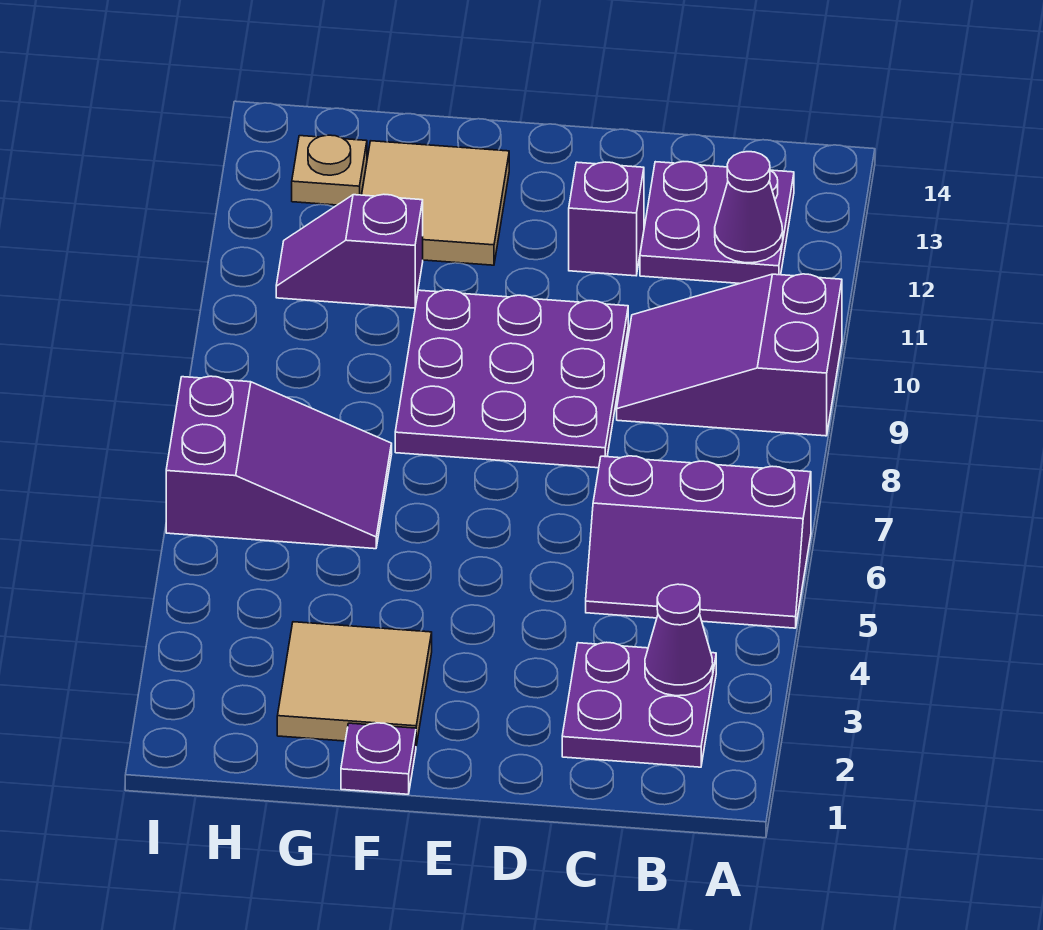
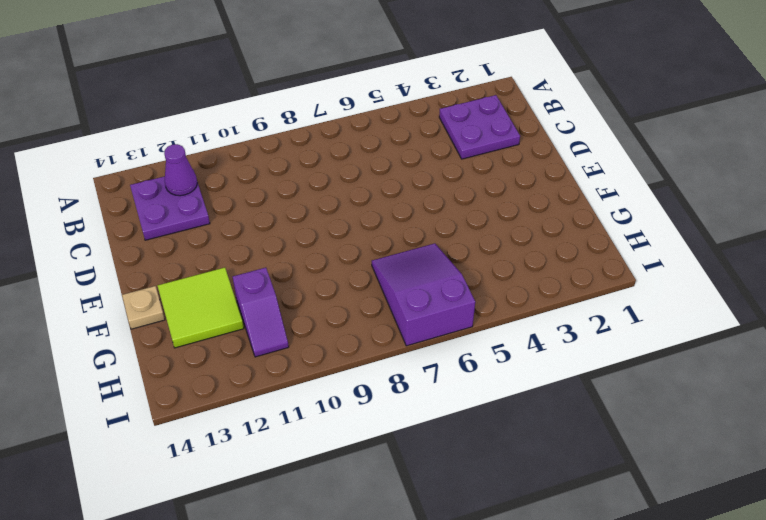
lime 2x2 tile [158,268,244,348] -> tan 2x2 tile [362,141,509,265]
tan 1x1 plate [122,286,165,329] -> tan 1x1 plate moved to [292,135,367,205]
none -> purple 2x3 slope [586,456,811,628]
none -> purple 2x3 slope [617,274,842,436]
none -> purple 3x3 plate [395,290,628,468]

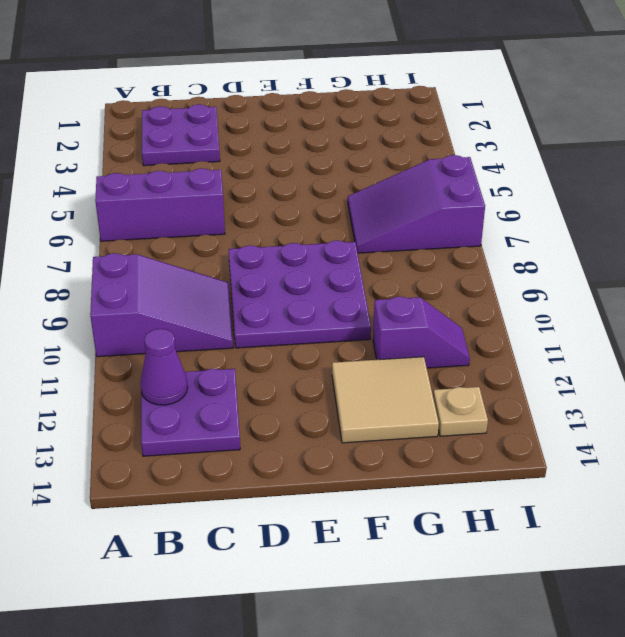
none -> purple 1x1 brick [569,162,644,276]
none -> purple 1x1 plate [341,723,416,794]
none -> tan 2x2 tile [277,622,432,746]

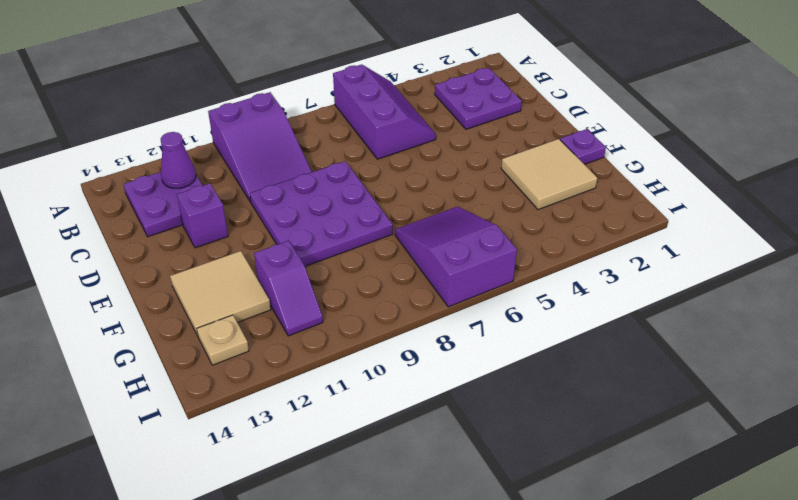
none -> purple 1x1 cone [645,584,713,696]

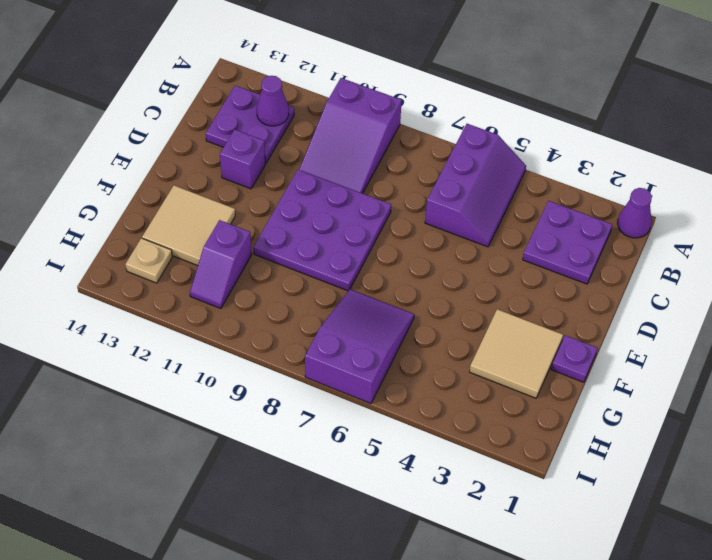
purple 1x1 cone [617,188,652,238] -> purple 1x1 cone moved to [645,584,713,696]

